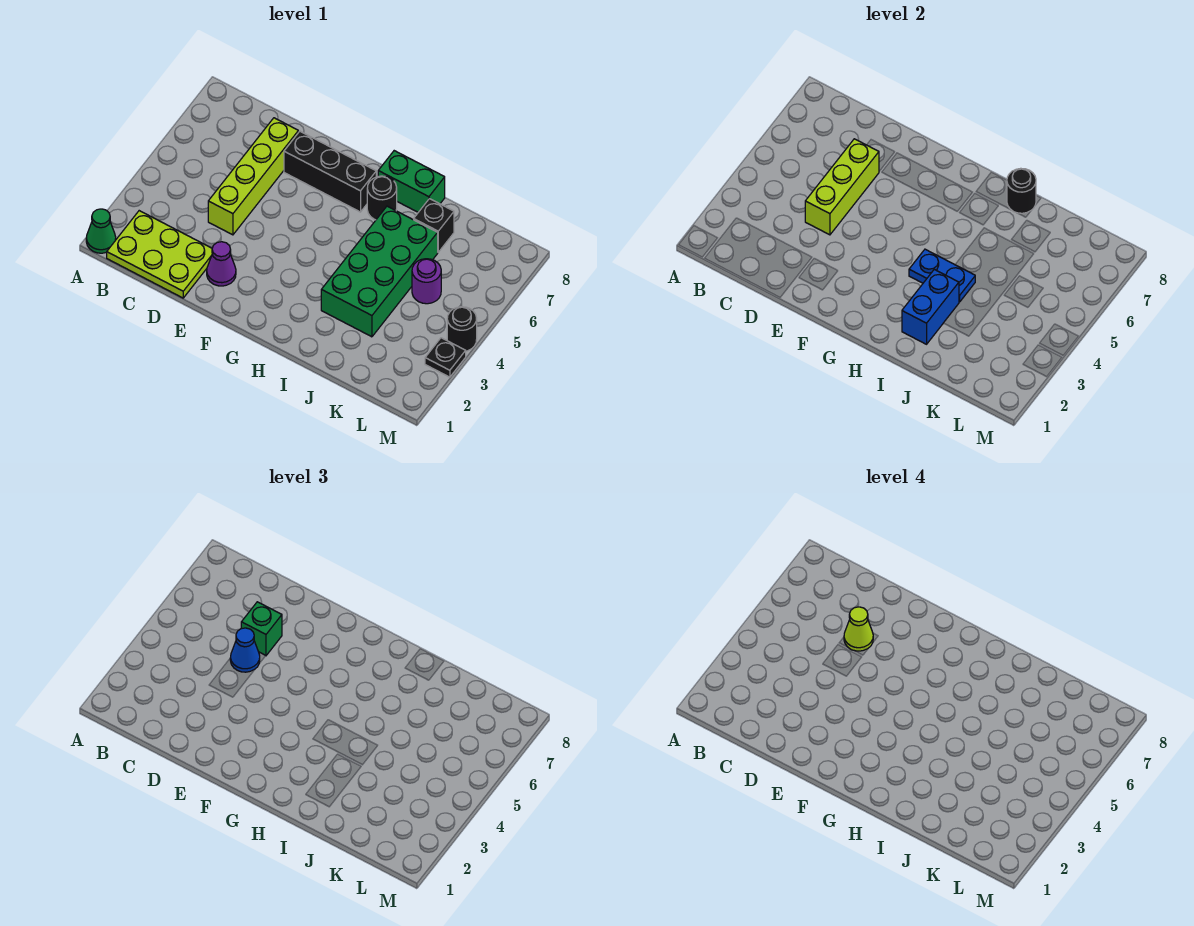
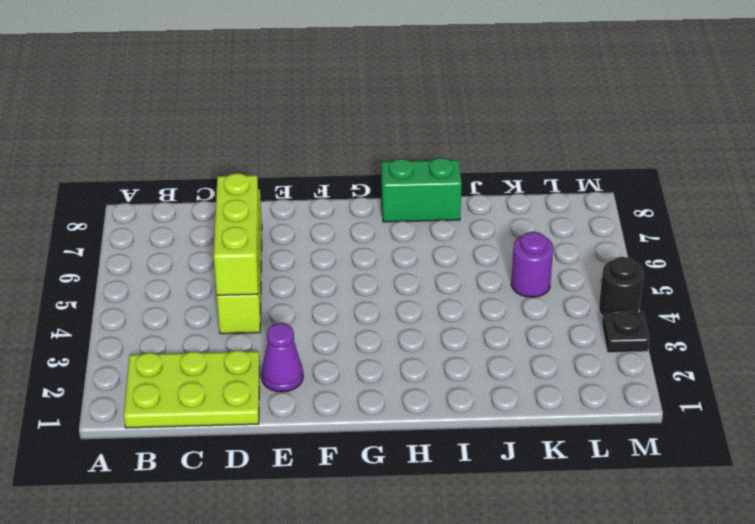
none -> green 1x1 cone [86,209,116,253]
none -> black 1x3 brick [284,131,376,212]
none -> black 1x1 round brick [367,176,397,220]

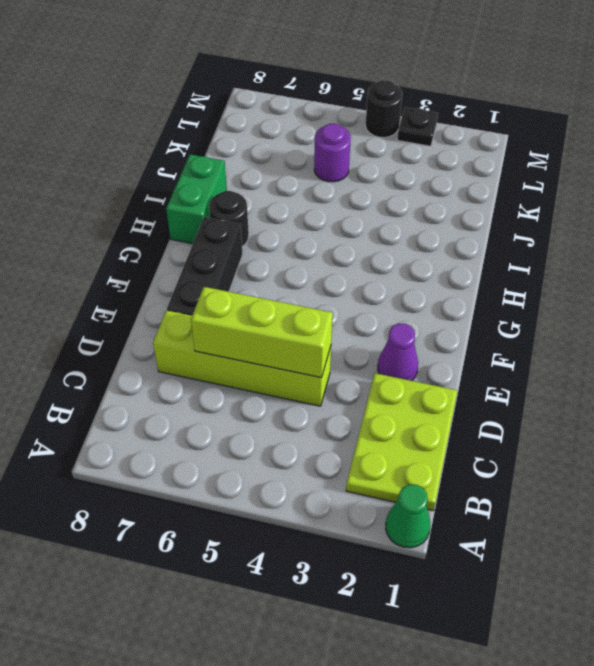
none -> green 2x4 brick [321,206,438,337]
none -> black 1x1 brick [414,199,454,252]
none -> blue 1x2 plate [909,249,975,302]

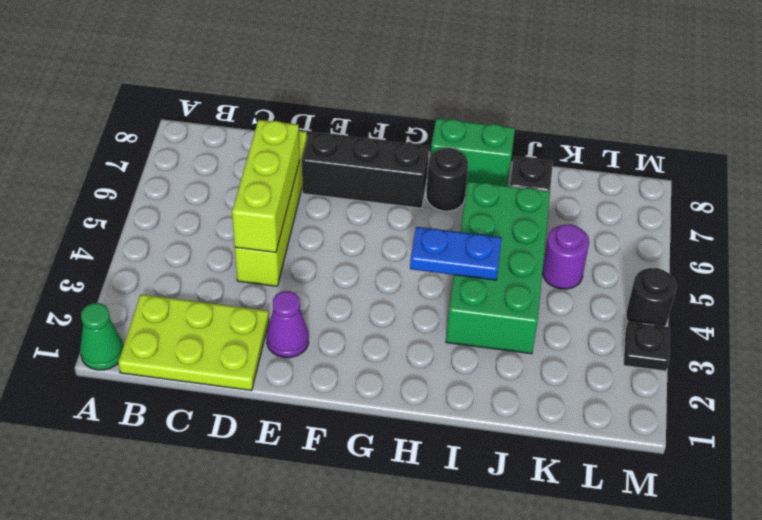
none -> blue 1x2 brick [902,269,959,344]
none -> black 1x1 round brick [1007,168,1036,213]
none -> blue 1x1 cone [230,628,260,672]

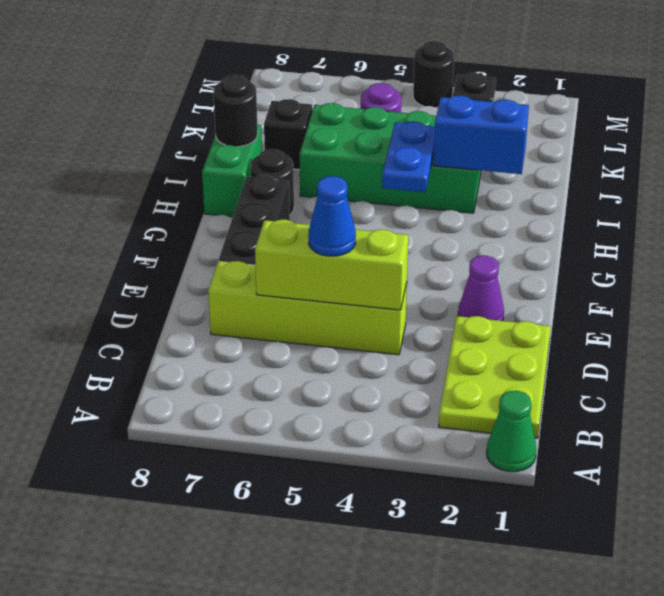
none -> green 1x1 brick [241,602,282,656]
none -> lime 1x1 cone [844,607,873,651]

